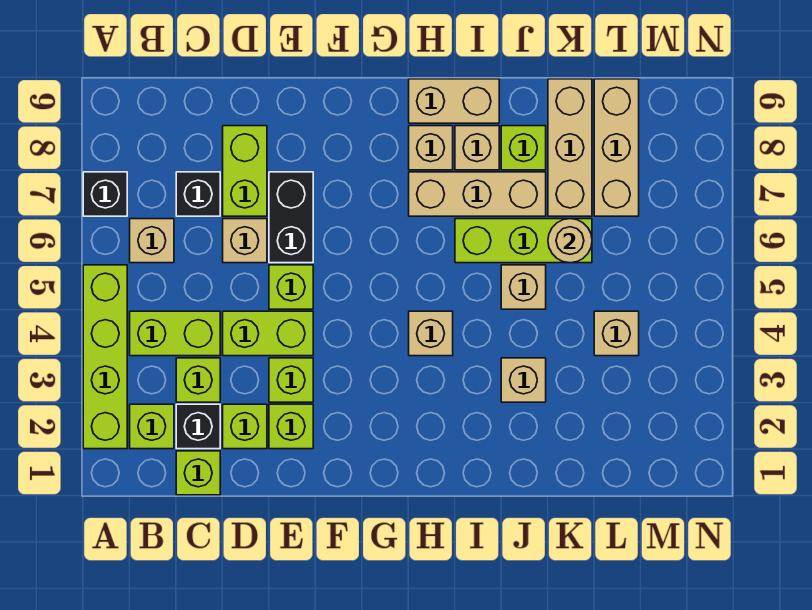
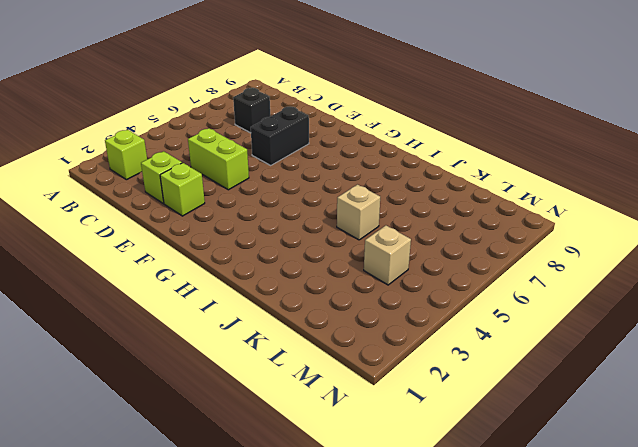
none -> lime 1x4 brick [83,265,127,449]
none -> black 1x1 brick [83,172,127,216]
none -> lime 1x2 brick [130,311,220,356]
none -> tan 1x1 brick [130,219,174,263]

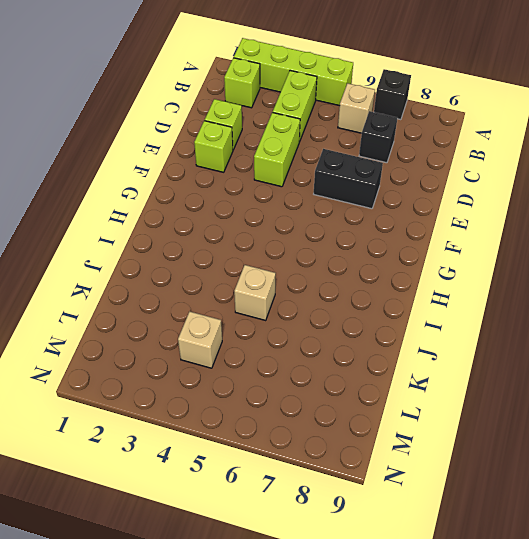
none -> lime 1x1 brick [176,451,220,495]
none -> black 1x1 brick [176,404,220,449]
none -> lime 1x1 brick [176,358,220,402]
none -> tan 1x1 brick [223,219,267,263]

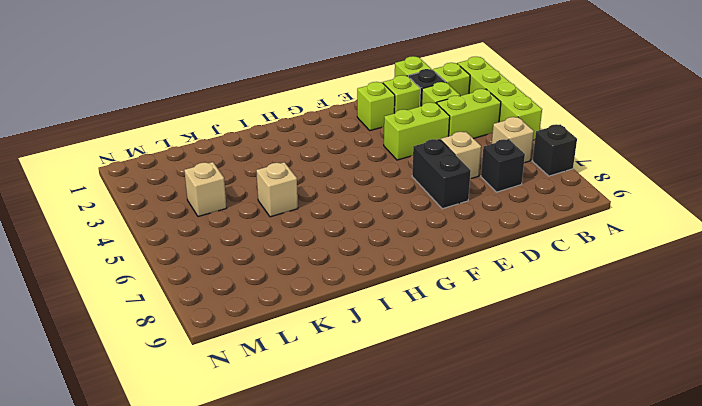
none -> lime 1x2 brick [223,126,267,216]
none -> lime 1x1 brick [269,358,313,402]
none -> lime 1x1 brick [269,265,313,309]
none -> tan 1x1 brick [409,311,453,356]

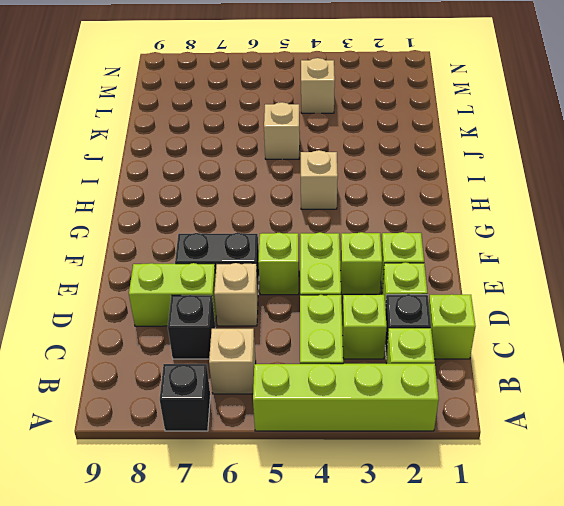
none -> tan 1x3 brick [409,172,546,216]
none -> tan 1x1 brick [409,126,453,170]
none -> tan 1x2 brick [409,79,499,123]
none -> lime 1x3 brick [455,219,592,263]

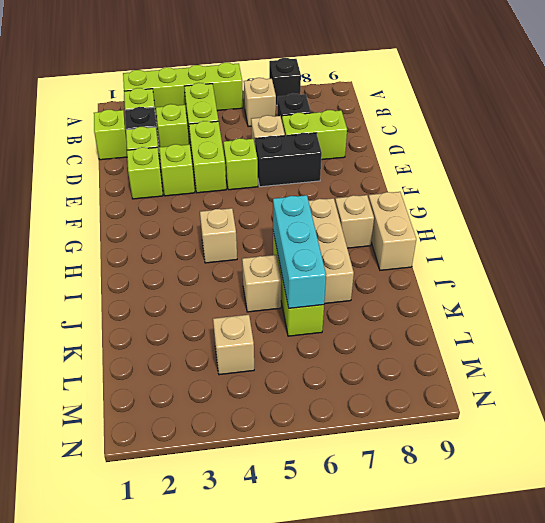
cyan 1x3 brick [273,195,326,308] -> tan 1x1 round brick [548,219,592,263]
none -> tan 1x1 brick [455,126,499,170]
none -> tan 1x1 brick [501,358,546,402]
none -> lime 1x1 brick [501,126,546,170]
none -> tan 1x3 brick [548,79,592,216]

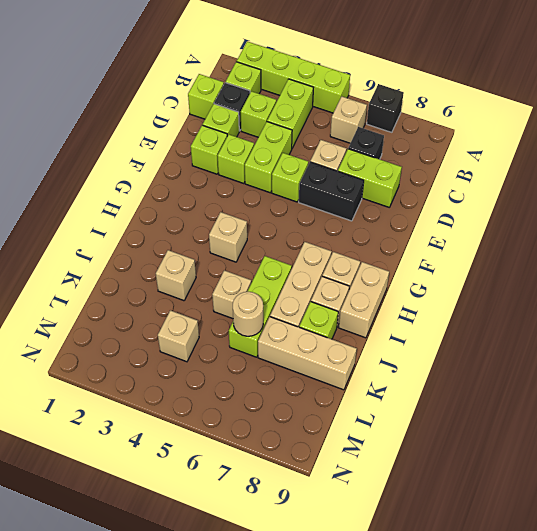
none -> tan 1x3 brick [594,79,639,216]

